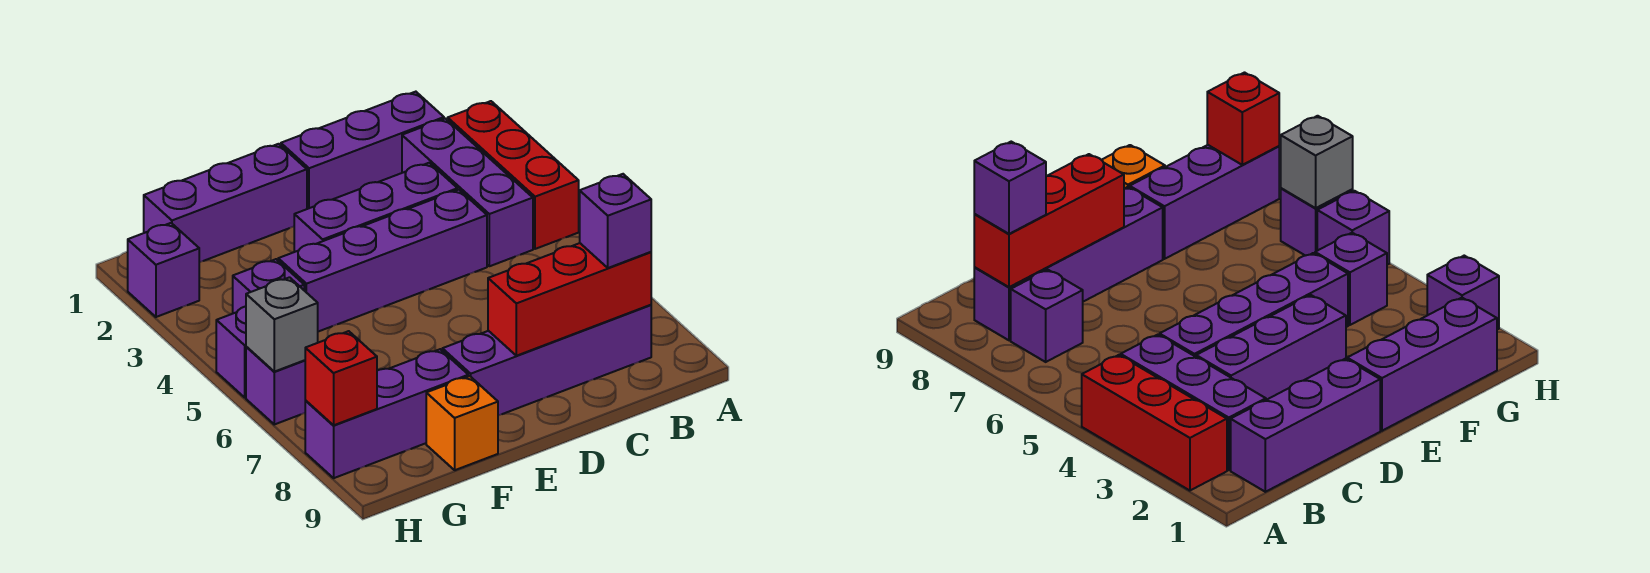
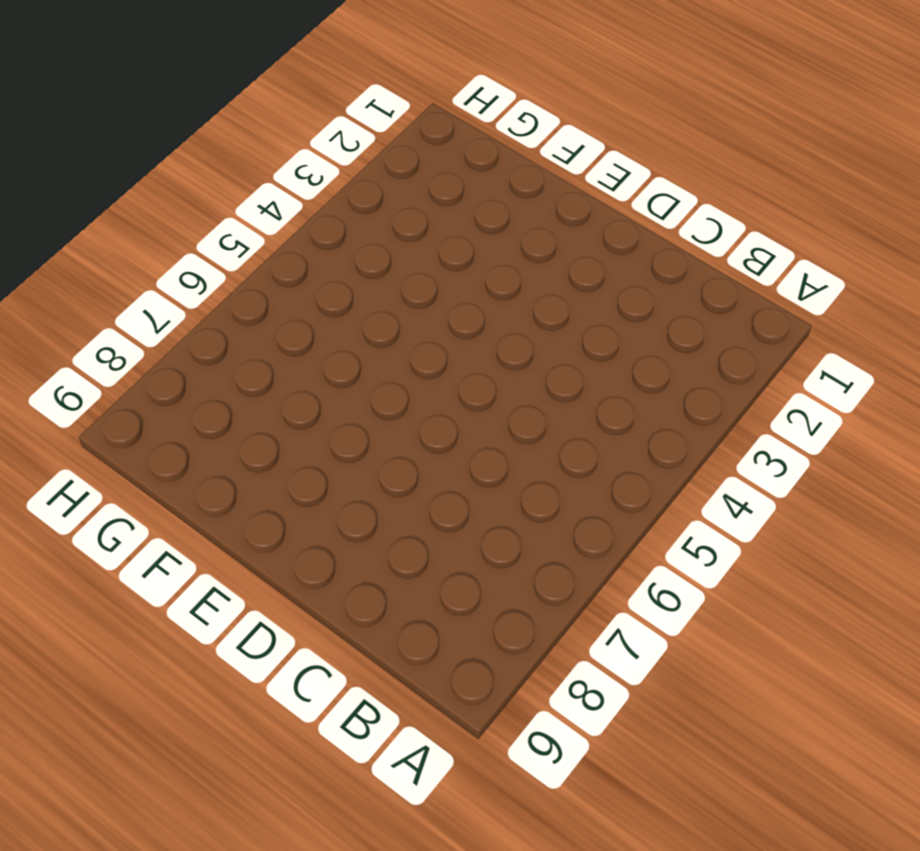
none -> red 1x3 brick [448,101,579,249]
none -> purple 1x3 brick [281,92,444,209]
none -> purple 1x3 brick [402,118,533,266]

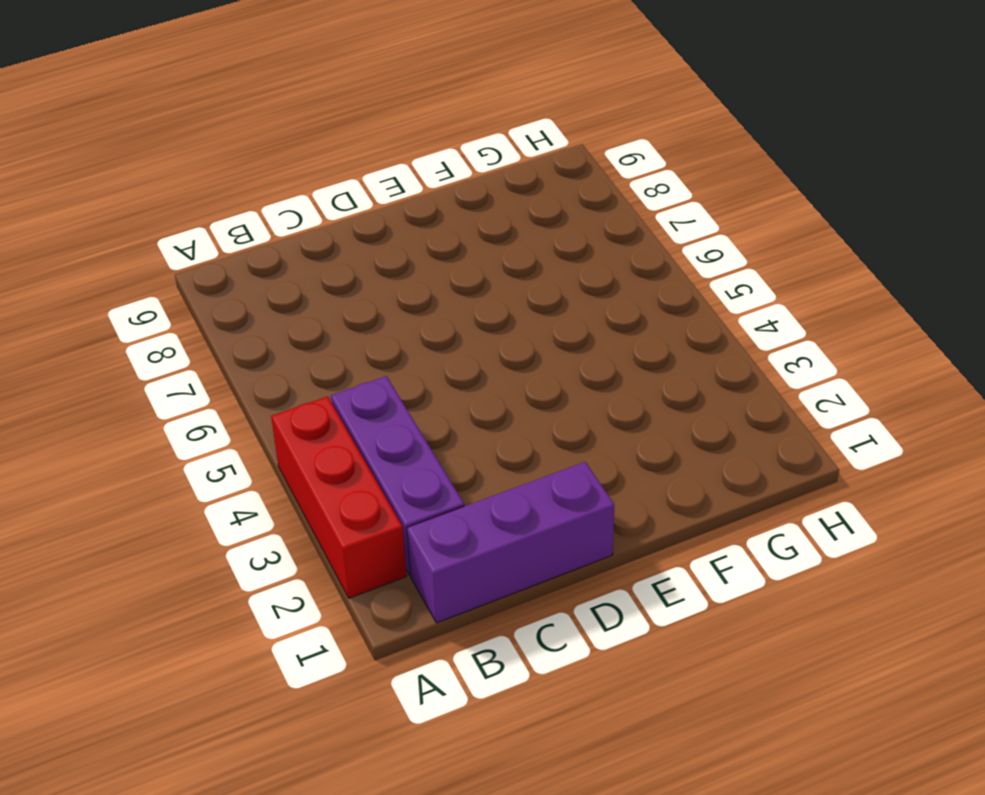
none -> purple 1x1 brick [1011,270,1083,362]
none -> purple 1x4 brick [442,305,651,415]
none -> purple 1x3 brick [294,163,458,252]

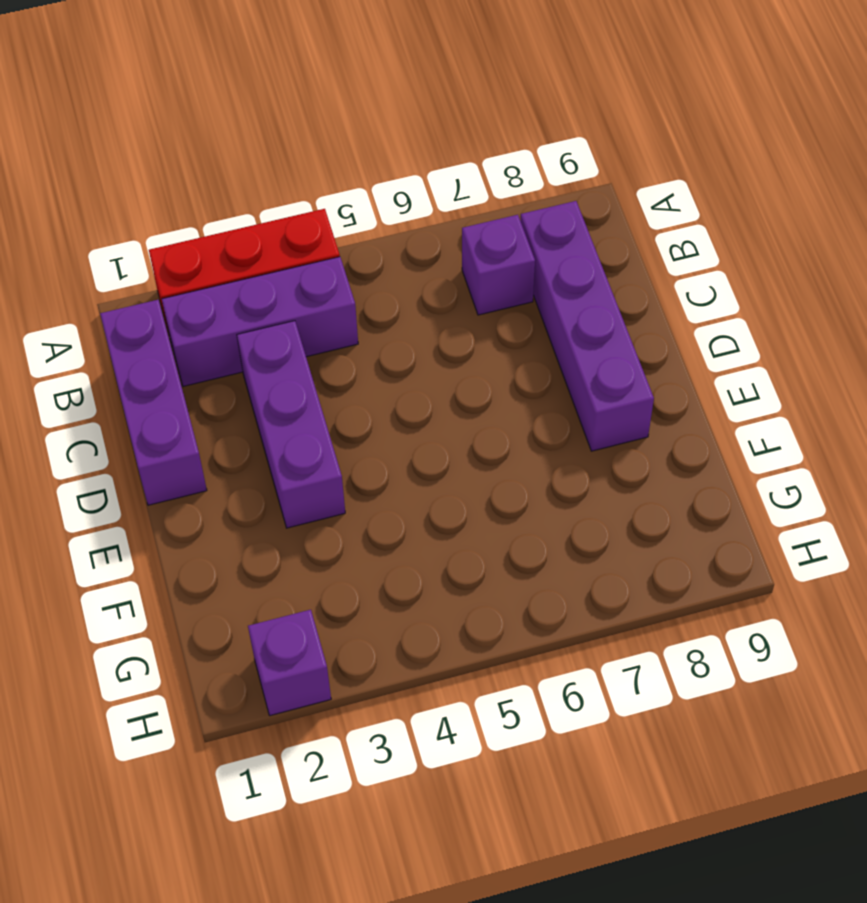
none -> purple 1x4 brick [278,190,487,332]
none -> purple 1x3 brick [144,144,307,262]
none -> purple 1x3 brick [305,349,468,478]

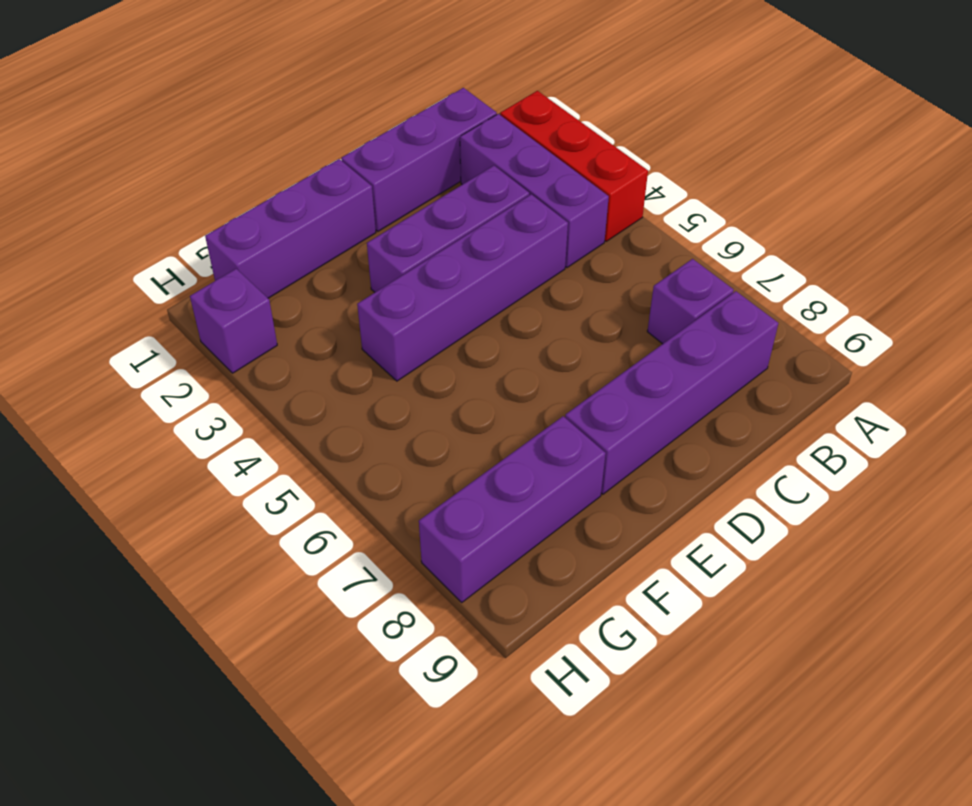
none -> orange 1x1 brick [426,376,498,470]
none -> purple 1x1 brick [233,259,304,313]
none -> purple 1x1 brick [216,306,246,398]

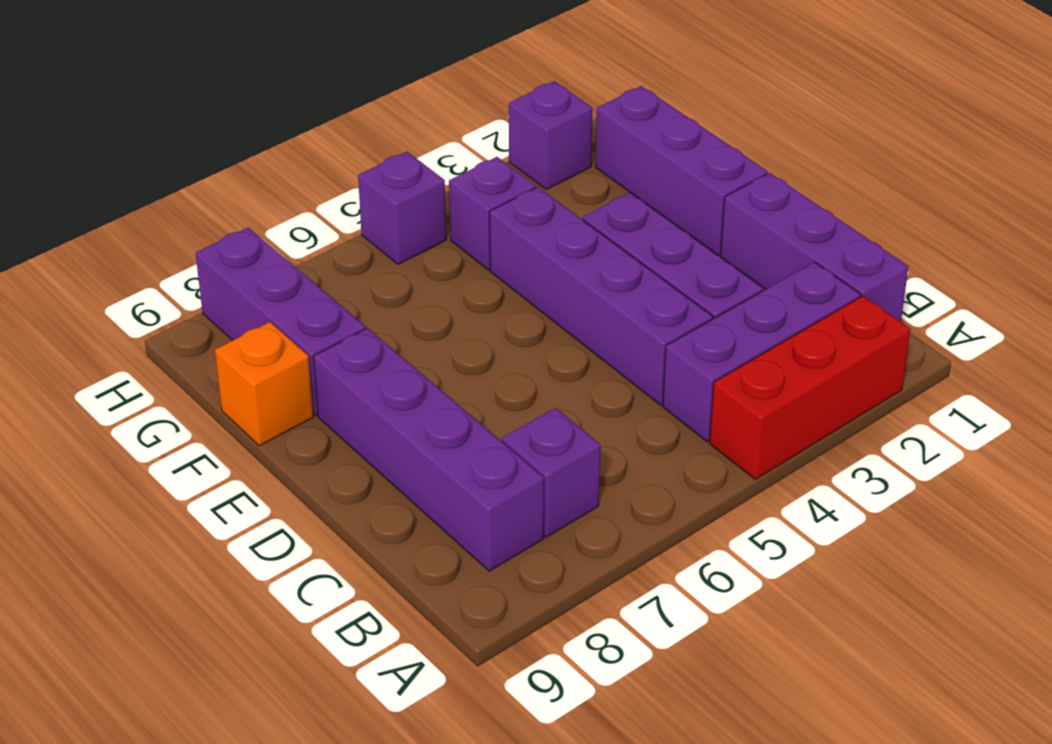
none -> purple 1x1 brick [246,347,306,424]
none -> red 1x3 brick [488,243,651,356]
none -> grey 1x1 brick [246,277,318,372]

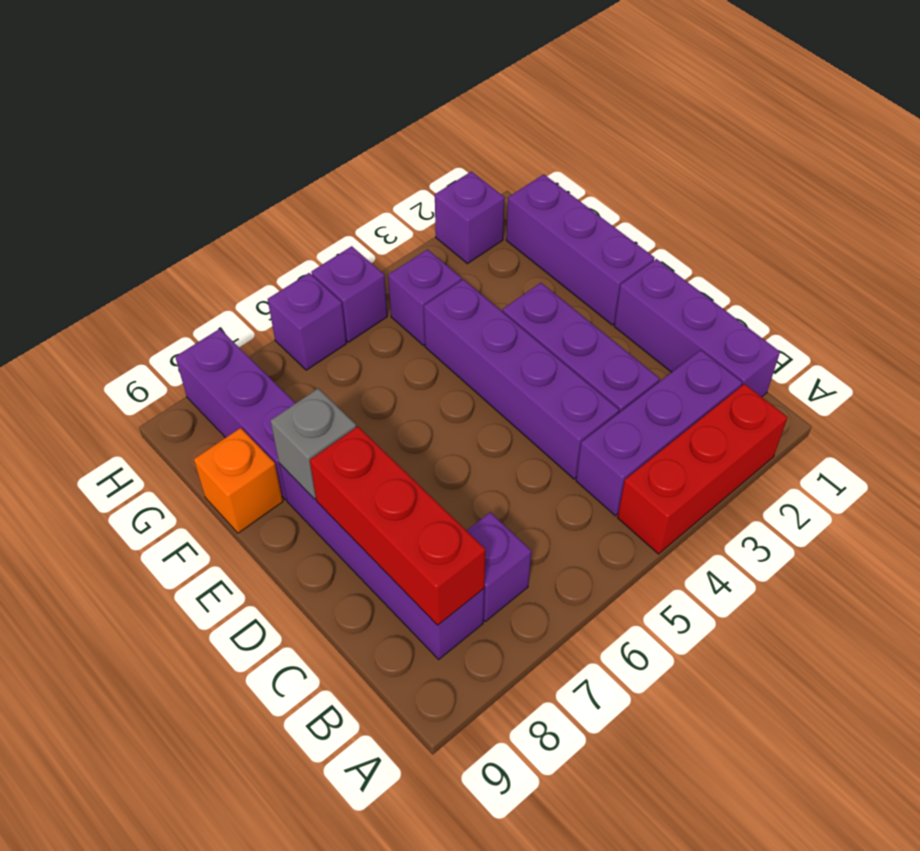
grey 1x1 brick [270,388,356,499] -> grey 1x1 brick moved to [246,277,318,372]
none -> red 1x1 brick [305,331,377,425]
none -> purple 1x1 brick [580,174,651,268]

